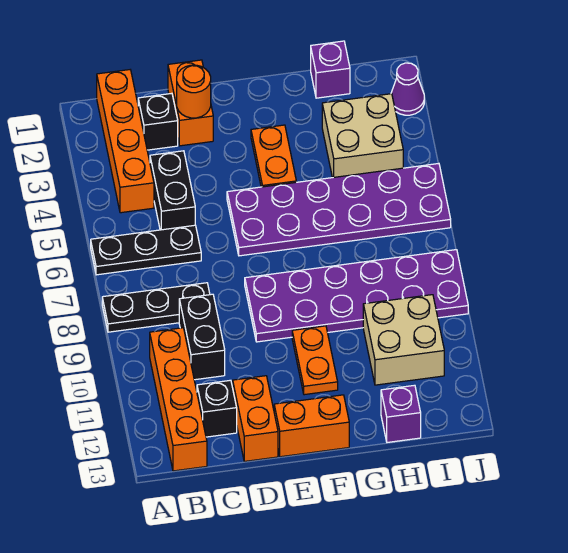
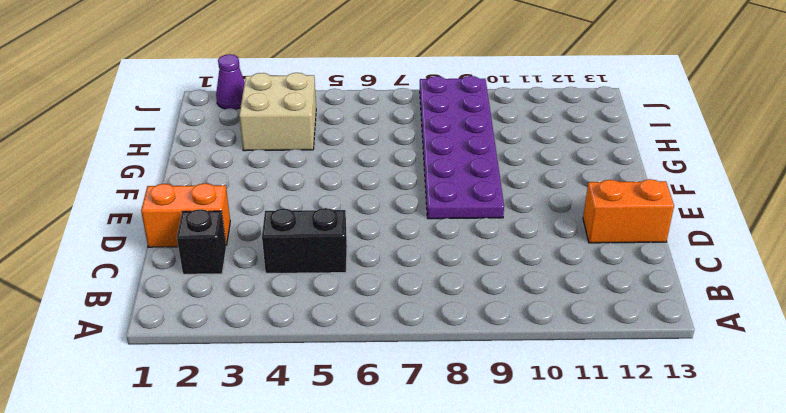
none -> black 1x3 plate [91,225,201,275]
none -> black 1x3 plate [102,283,210,332]
none -> orange 1x4 brick [97,70,154,213]

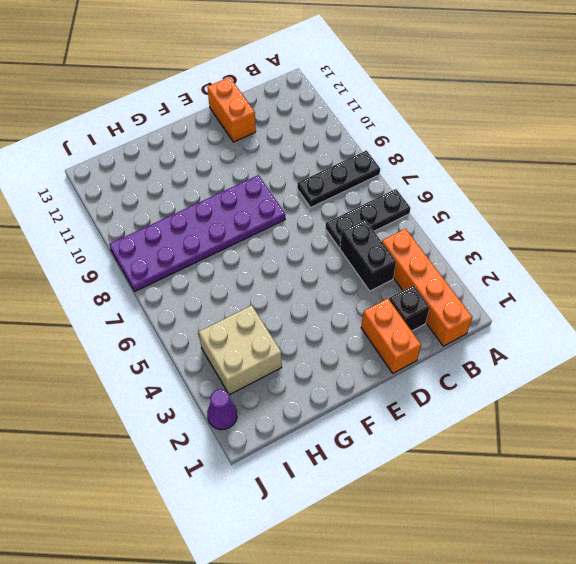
none -> orange 1x4 brick [150,328,207,471]
none -> black 1x2 brick [179,294,225,380]
none -> black 1x1 brick [197,380,237,437]

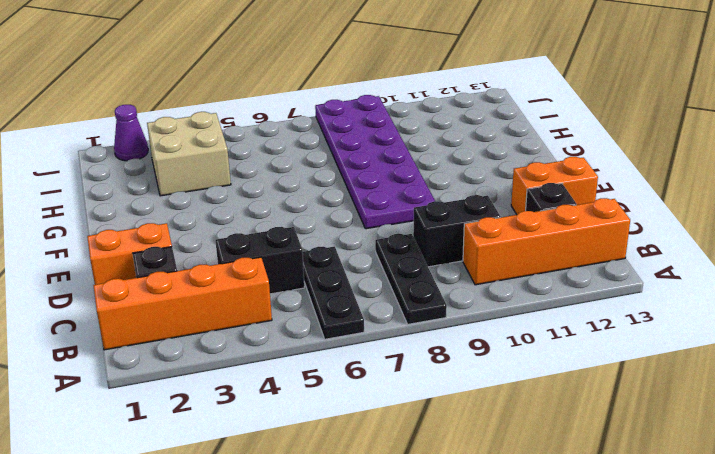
none -> purple 2x6 plate [227,163,451,256]
none -> orange 1x2 brick [274,395,349,457]
none -> orange 1x2 plate [251,125,296,187]

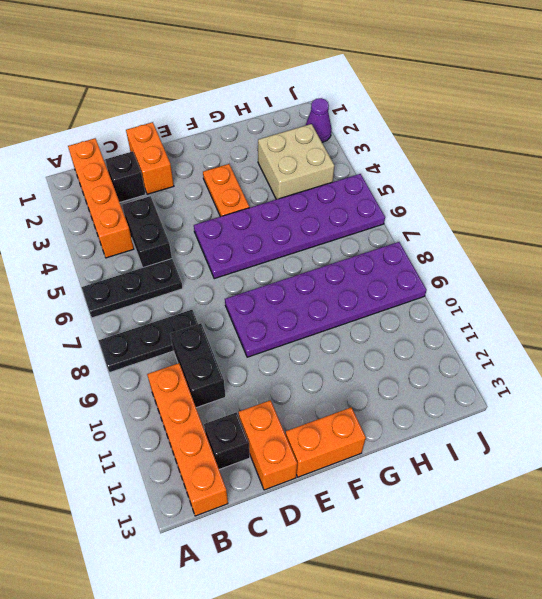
none -> orange 1x2 plate [292,326,338,395]
none -> purple 1x1 brick [311,41,350,98]
none -> tan 2x2 brick [363,295,444,385]

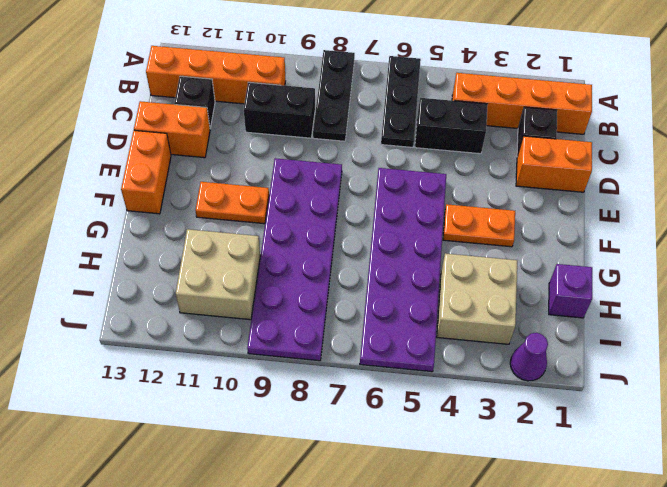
none -> purple 1x1 brick [381,385,421,442]
none -> orange 1x1 round brick [177,65,211,118]

